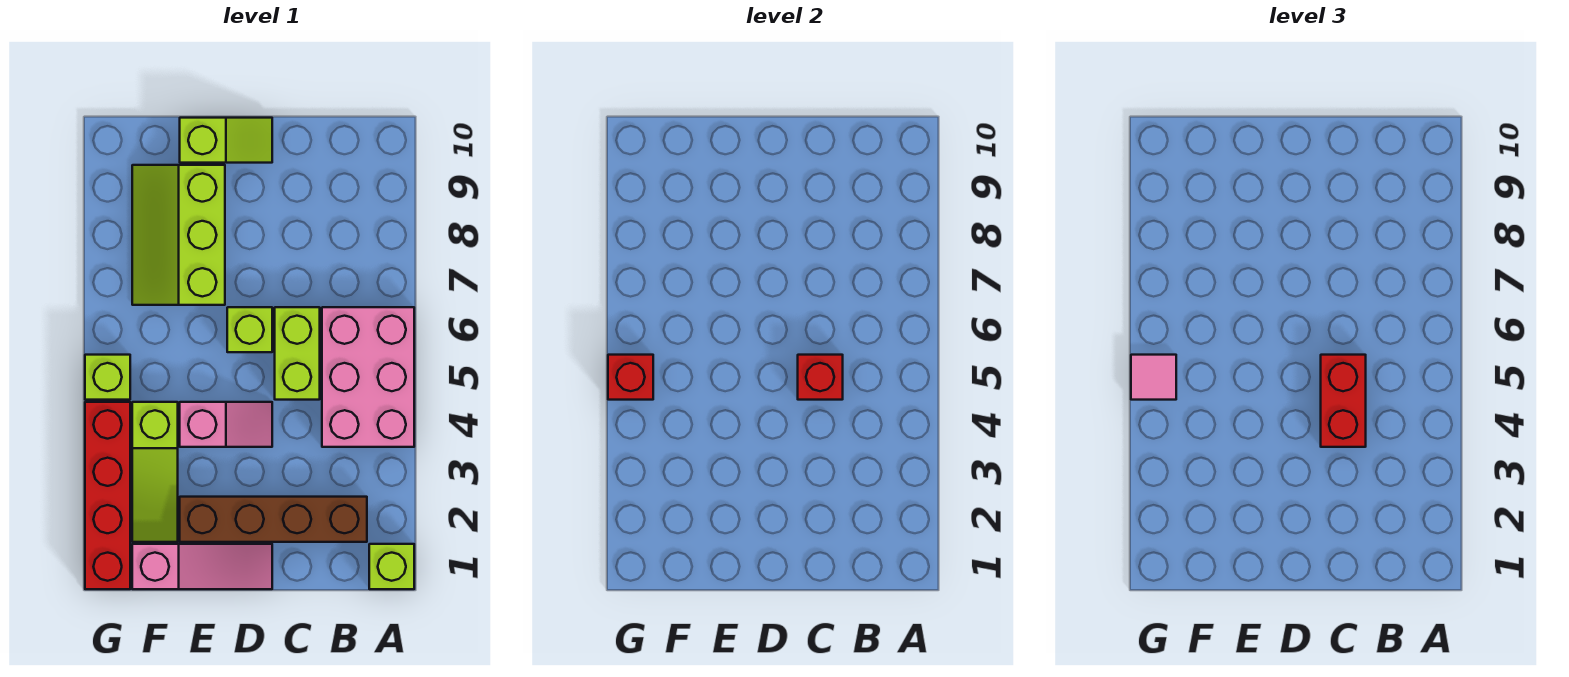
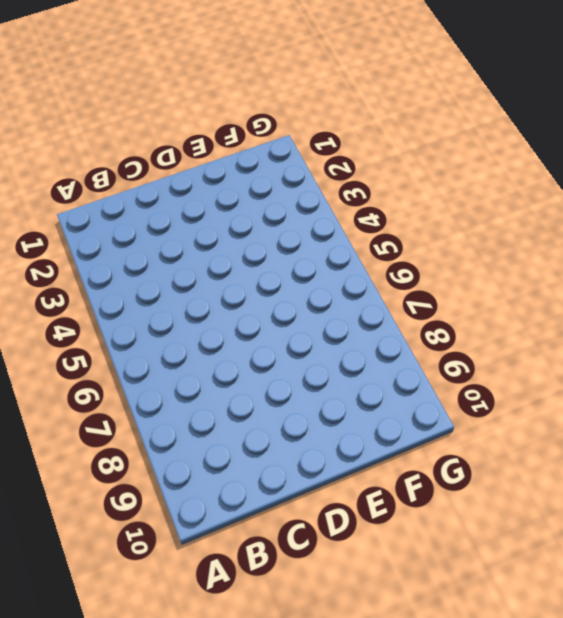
none -> lime 1x1 brick [369,544,414,589]
none -> pink 2x3 brick [322,307,414,447]
none -> brown 1x4 brick [180,497,367,542]

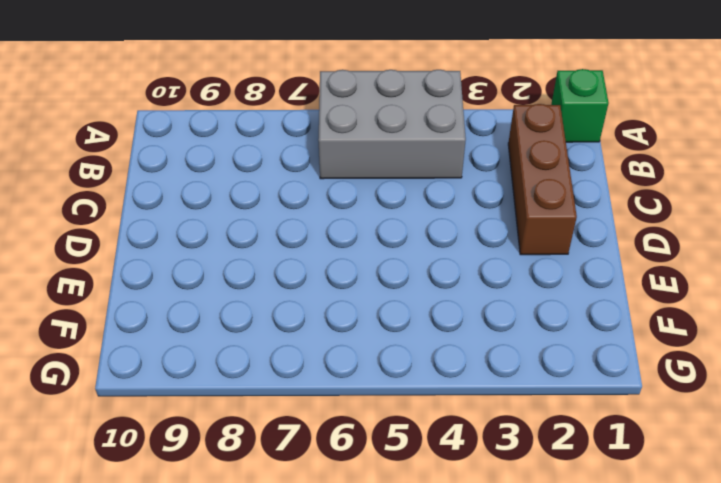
green 1x1 brick [551,69,609,142] -> lime 1x1 brick [369,544,414,589]
grey 2x3 brick [318,70,466,179] -> pink 2x3 brick [322,307,414,447]
brown 1x3 brick [508,104,577,255] -> brown 1x4 brick [180,497,367,542]
none -> lime 1x2 brick [275,307,320,400]
none -> pink 1x3 slope [132,544,272,589]
none -> pink 1x2 slope [180,402,272,447]

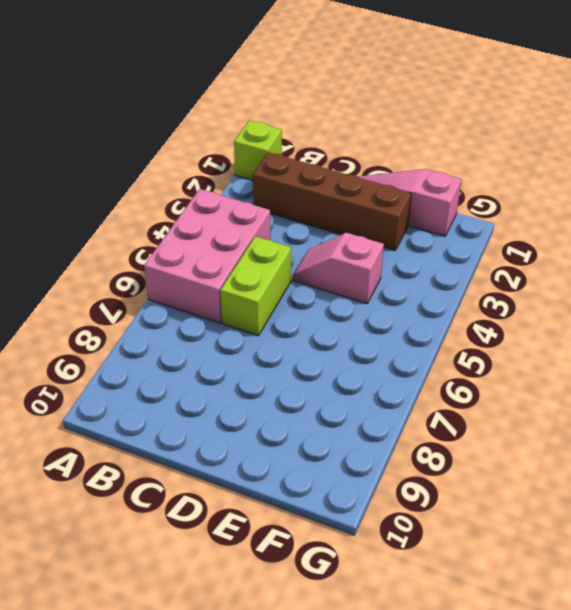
none -> lime 1x1 brick [227,307,272,352]
none -> lime 1x2 slope [180,118,272,163]
none -> lime 2x3 slope [132,165,225,305]

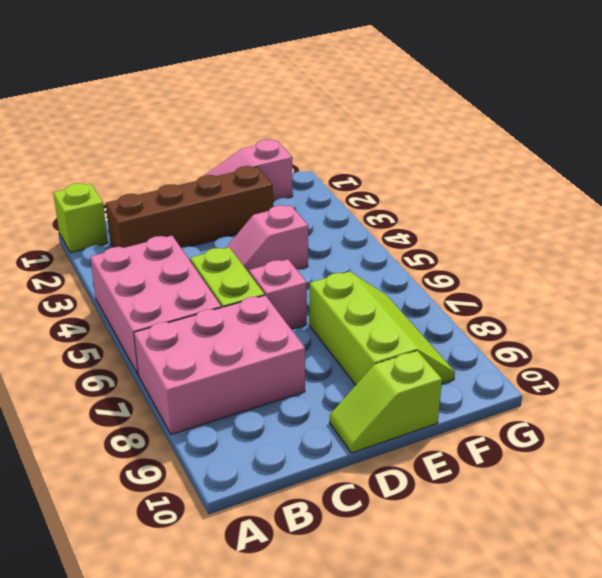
pink 2x3 brick [134,295,305,434] -> none
pink 1x1 brick [249,259,307,329] -> lime 1x1 brick [227,307,272,352]
none -> lime 1x3 slope [132,402,178,542]
none -> red 1x4 brick [85,402,130,589]
none -> lime 1x1 brick [85,355,130,400]

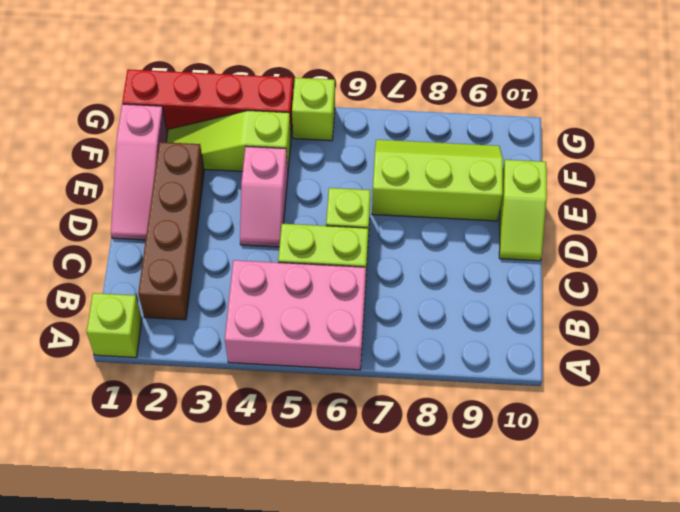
none -> red 1x1 brick [798,355,843,400]
none -> red 1x1 brick [608,355,653,400]
none -> red 1x2 brick [1321,355,1366,447]

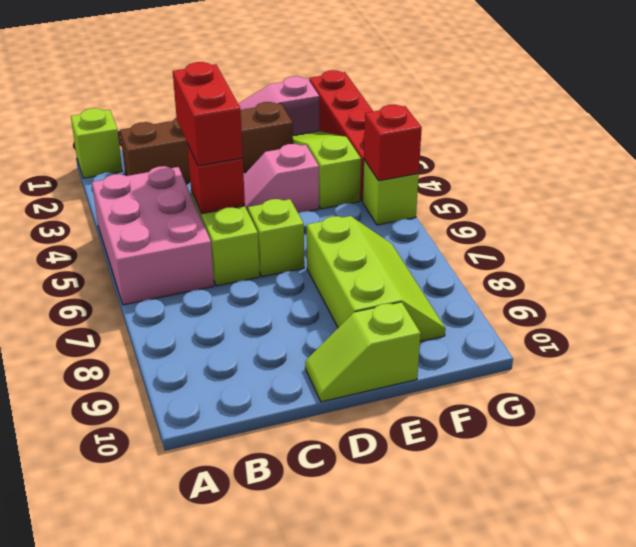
none -> pink 1x1 tile [1131,355,1176,400]

